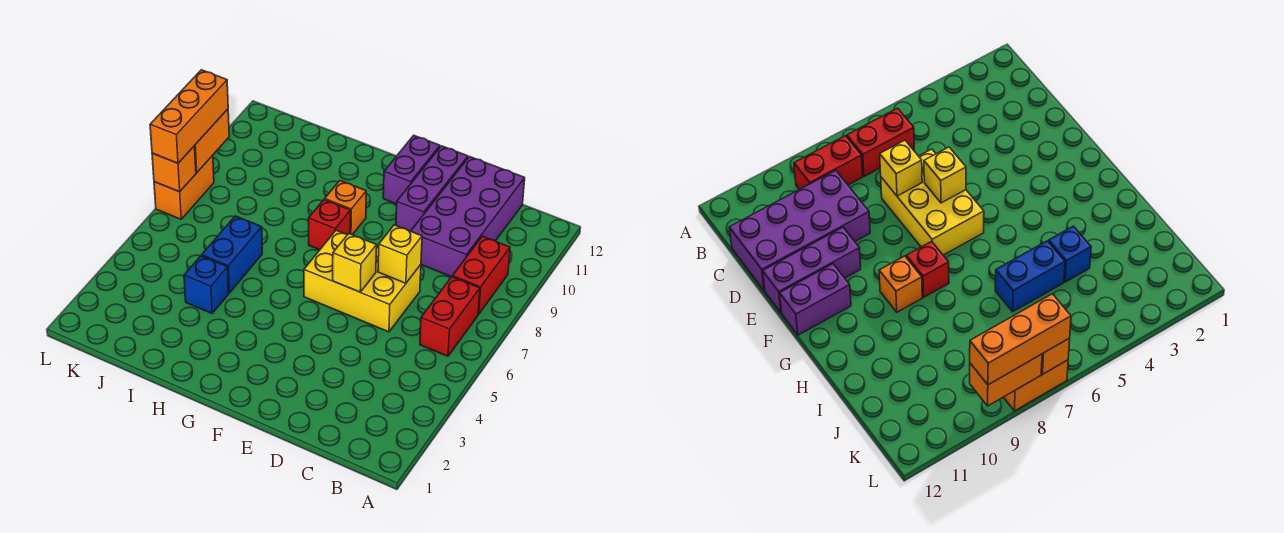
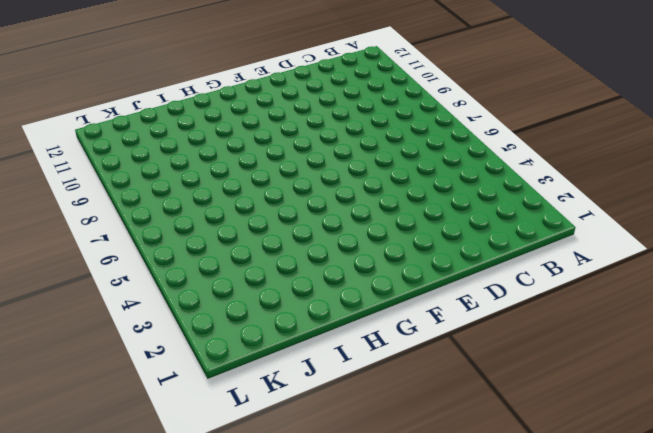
none -> red 1x2 brick [420,277,480,356]
none -> red 1x2 brick [452,236,510,314]
none -> purple 2x4 brick [411,157,525,277]

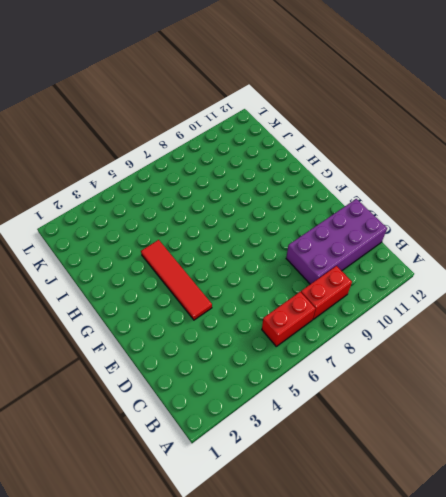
red 1x4 tile [141,240,212,320] -> none
none -> yellow 2x3 brick [304,230,421,332]
none -> purple 1x3 brick [396,146,468,231]
none -> purple 1x2 brick [383,135,440,204]

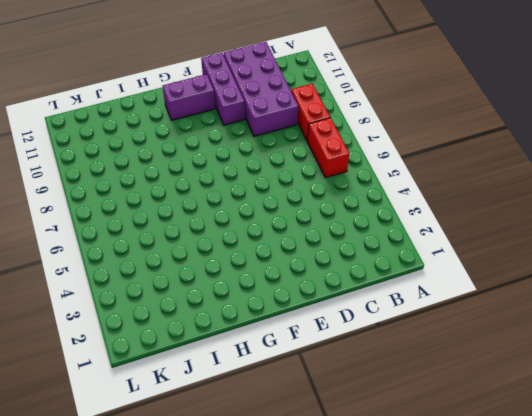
purple 1x2 brick [163,74,215,120] -> purple 1x2 brick turned to [383,135,440,204]
none -> yellow 2x3 brick [304,230,421,332]
none -> red 1x1 brick [308,200,351,250]
none -> orange 1x1 brick [325,181,366,235]

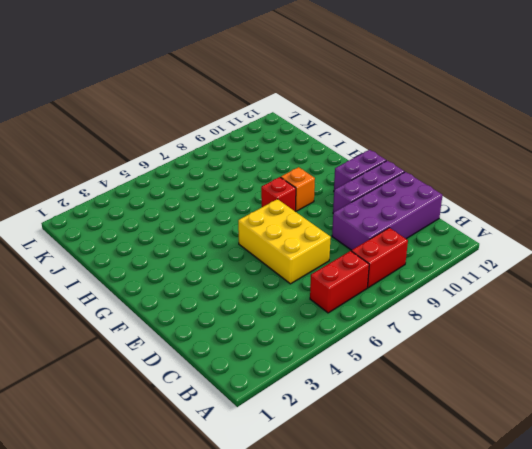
none -> blue 1x1 brick [184,256,229,313]
none -> blue 1x2 brick [202,216,262,293]
none -> orange 1x2 brick [154,156,214,219]

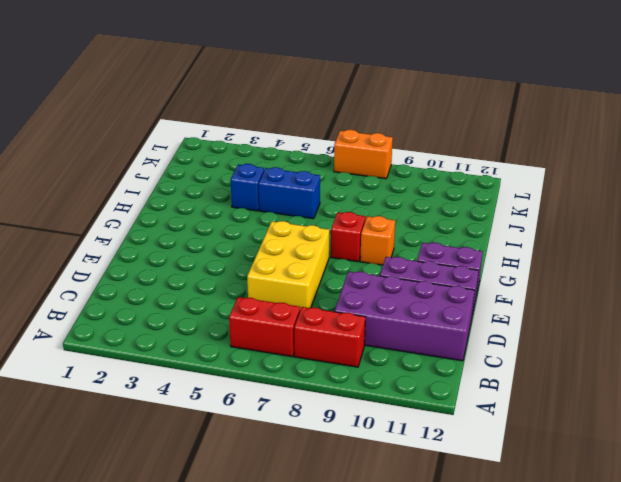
none -> yellow 1x1 brick [378,225,422,283]
none -> yellow 1x1 brick [333,234,377,292]
none -> orange 1x1 brick [152,146,196,192]

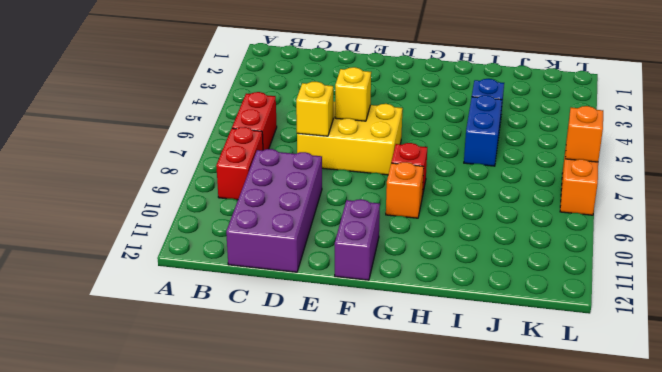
none -> purple 1x3 brick [396,146,468,231]
none -> orange 1x2 brick [194,109,229,173]
none -> orange 1x3 brick [150,70,228,163]

